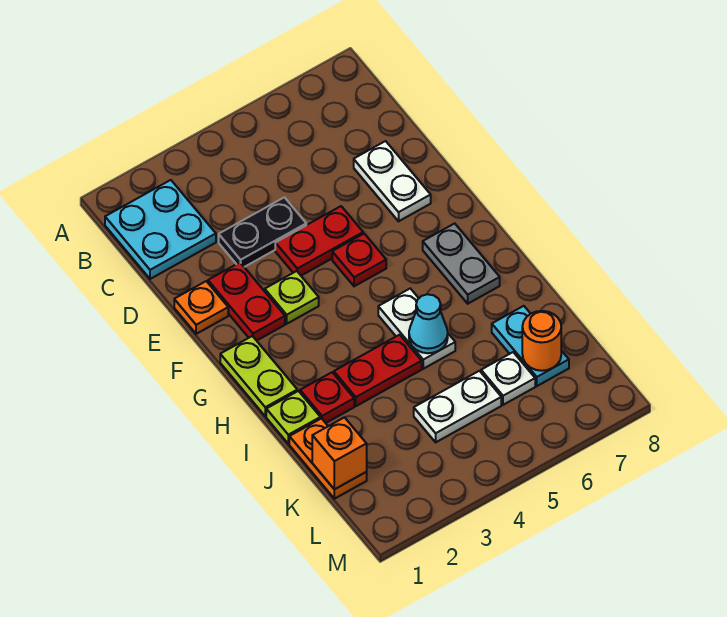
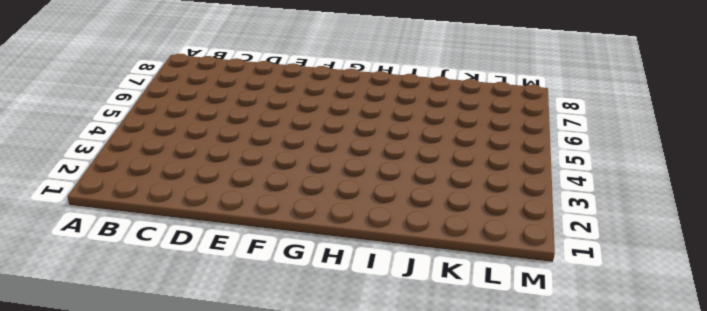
none -> cyan 2x2 plate [105,180,216,279]
none -> black 1x2 plate [219,197,306,267]
none -> white 1x2 plate [354,141,431,221]

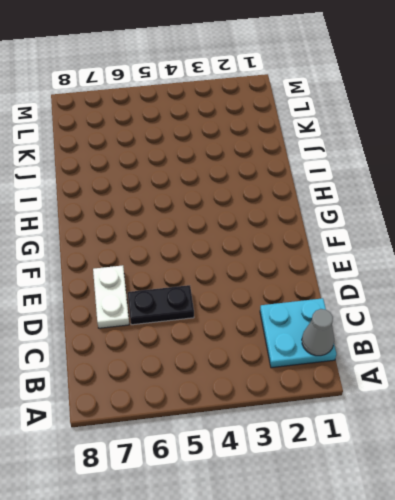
grey 1x1 cone [302,309,334,356] -> none
black 1x2 plate [128,285,194,325] -> black 1x2 plate moved to [219,197,306,267]
none -> orange 1x1 plate [174,281,228,334]
none -> red 1x2 plate [208,263,285,341]
none -> red 1x2 plate [275,206,363,276]

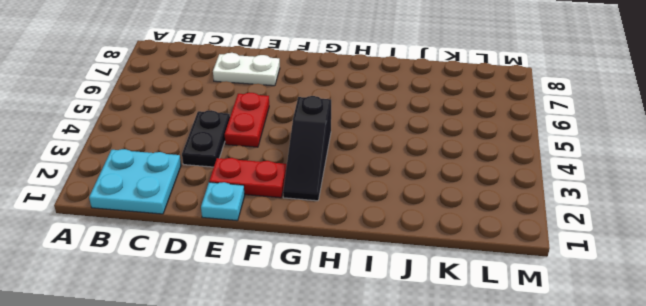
cyan 1x1 plate [201,182,245,221] -> orange 1x1 plate [174,281,228,334]
black 1x3 slope [283,96,331,201] -> none
none -> lime 1x1 plate [265,271,319,324]
none -> red 1x1 plate [332,234,386,286]
none -> lime 1x2 plate [220,336,297,416]

